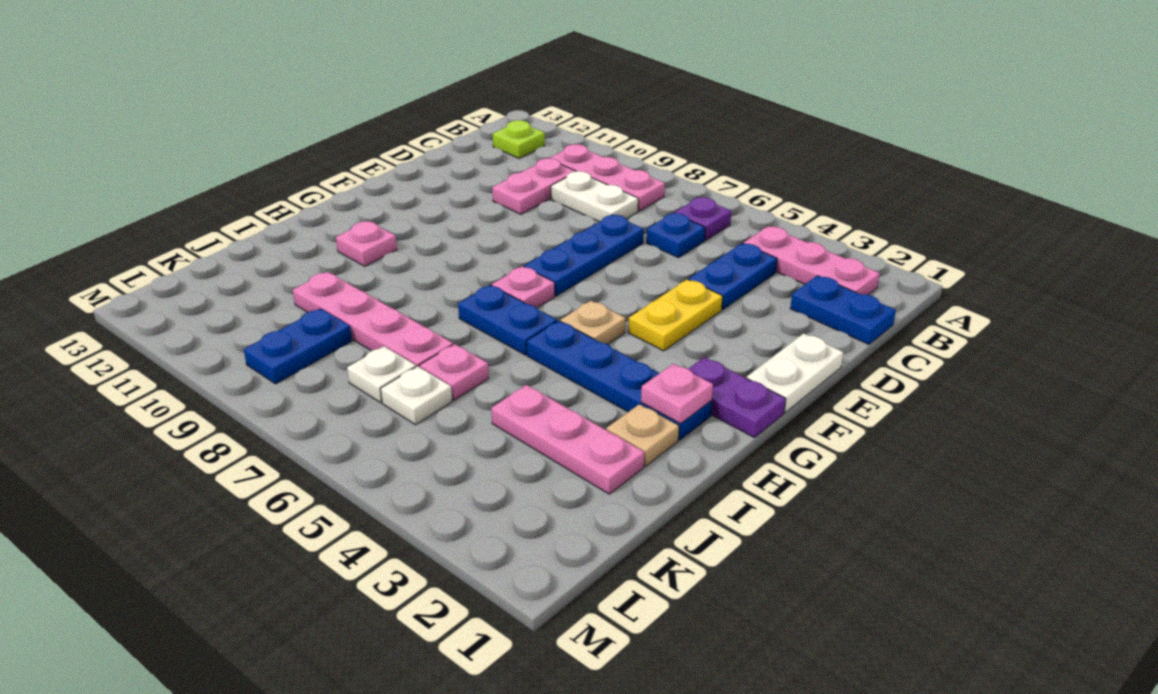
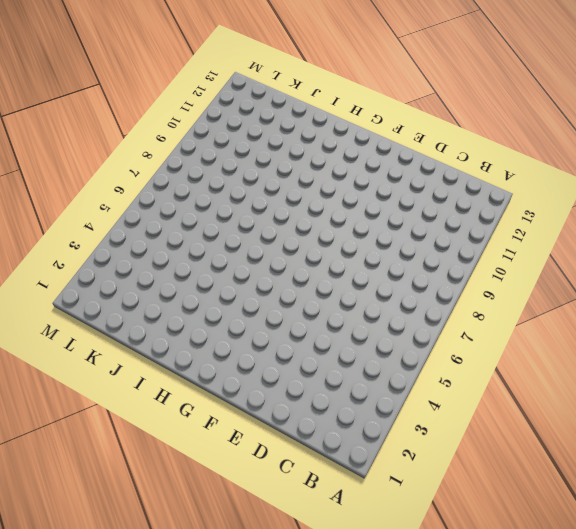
none -> pink 1x3 plate [744,226,880,295]
none -> purple 1x1 plate [674,197,731,241]
none -> pink 1x3 plate [550,144,665,211]

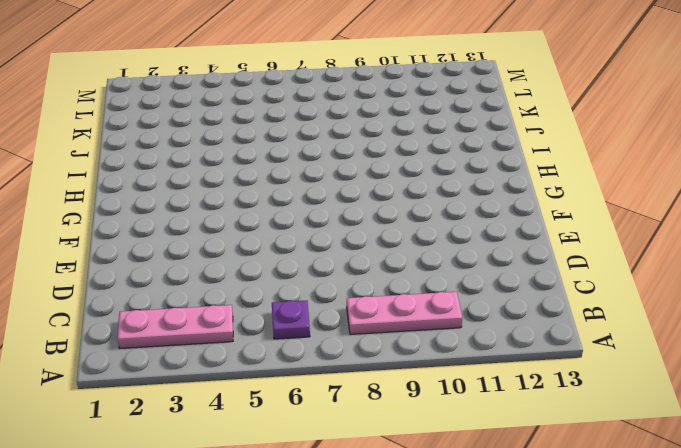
none -> lime 1x1 plate [493,120,545,158]
none -> blue 1x2 plate [790,276,896,344]
none -> blue 1x2 plate [689,243,777,310]

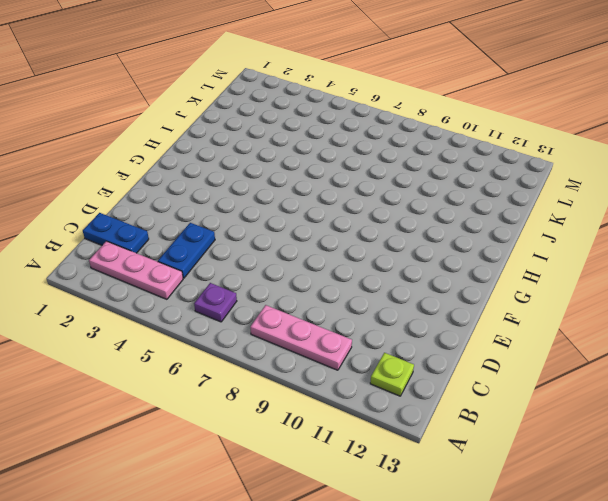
none -> blue 1x1 plate [646,213,705,258]
none -> white 1x2 plate [551,171,638,222]
none -> pink 1x2 plate [492,158,575,214]

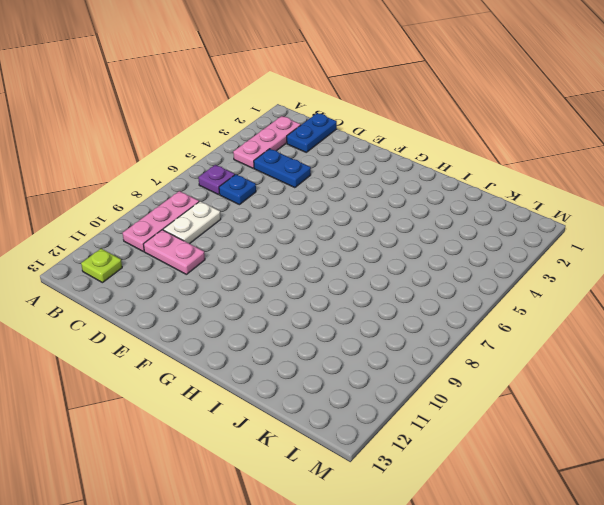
none -> blue 1x3 plate [524,215,644,296]
none -> white 1x2 plate [746,334,843,412]
none -> yellow 1x2 plate [628,279,723,351]

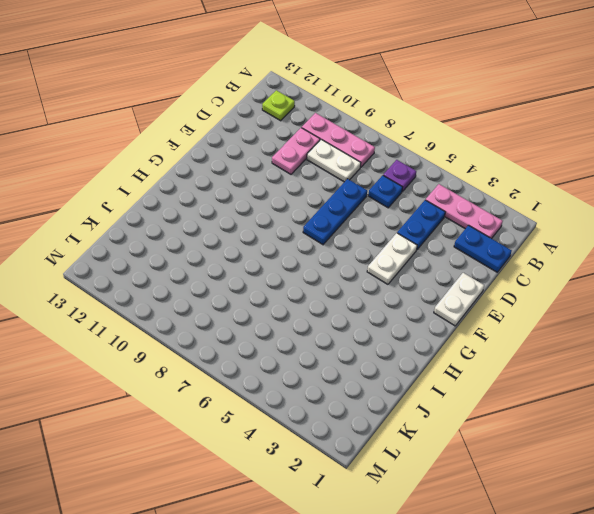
white 1x2 plate [367,233,417,284] -> yellow 1x2 plate [628,279,723,351]
none -> purple 1x2 plate [689,357,786,438]
none -> tan 1x1 plate [560,301,625,344]
none -> pink 1x1 plate [492,266,555,308]

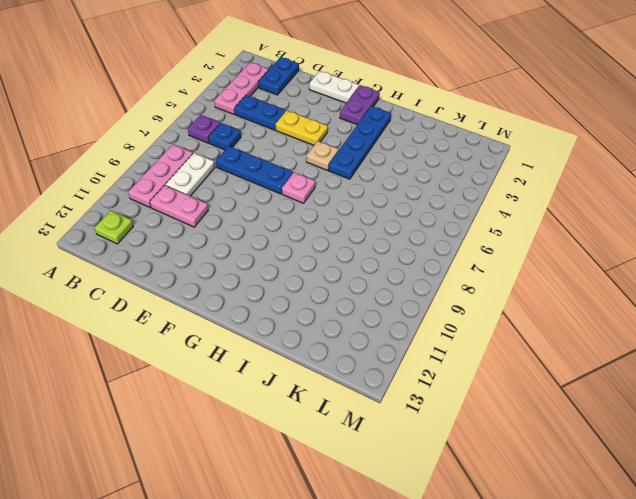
none -> blue 1x2 plate [458,285,557,355]
none -> pink 1x1 plate [336,221,397,266]
none -> tan 1x1 plate [606,404,679,466]

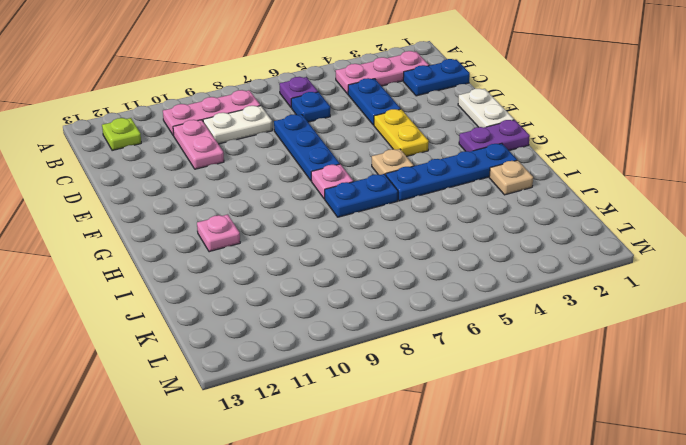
none -> pink 1x3 plate [491,385,644,494]
none -> pink 1x1 plate [419,344,489,400]
none -> pink 1x4 plate [293,272,453,367]

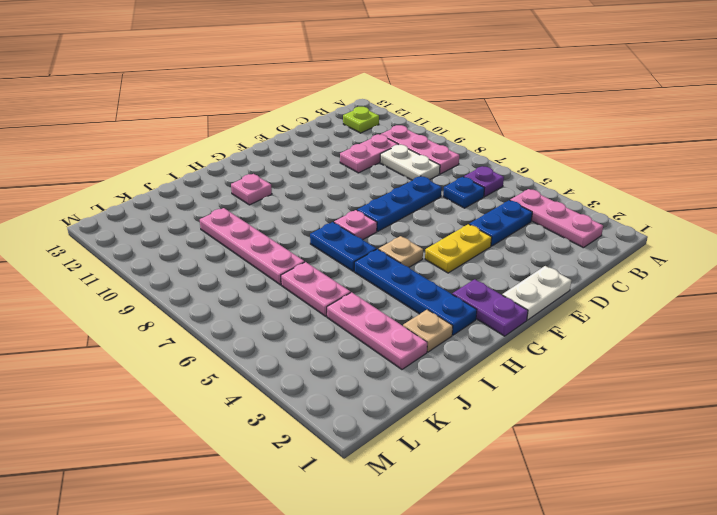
pink 1x2 plate [281,262,351,316] -> pink 1x1 plate [419,344,489,400]
none -> blue 1x2 plate [790,276,896,344]
none -> white 1x1 plate [381,366,452,425]
none -> white 1x1 plate [347,346,416,403]

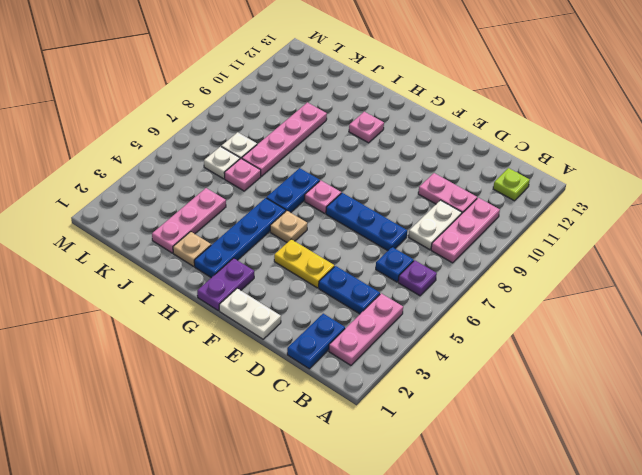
none -> blue 1x2 plate [244,308,352,384]
none -> pink 1x1 plate [641,364,713,424]

